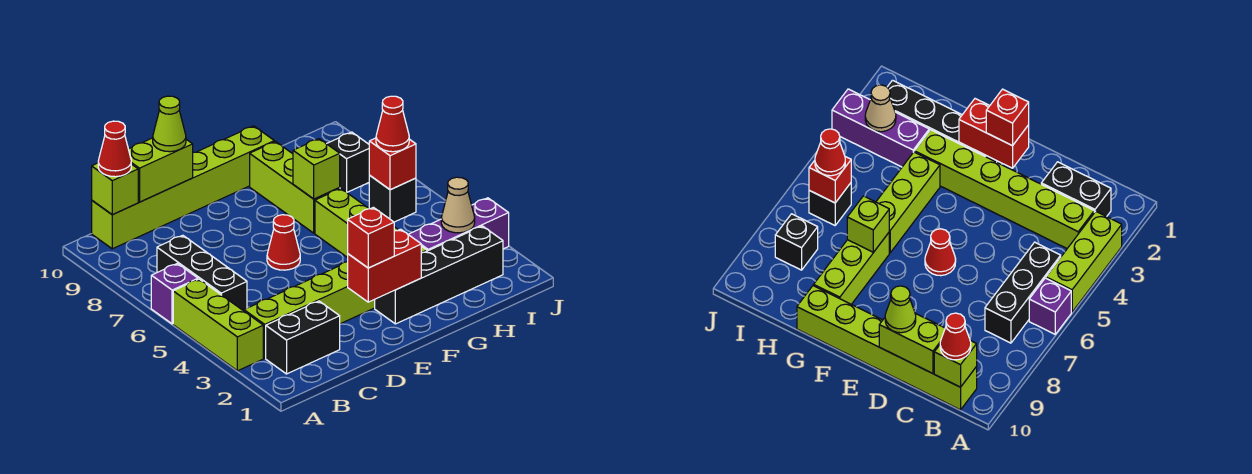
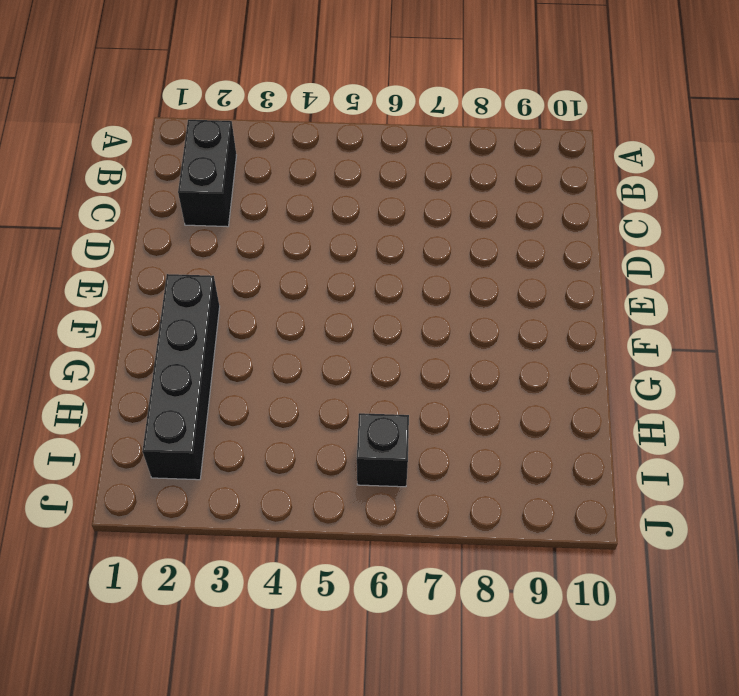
none -> lime 1x3 brick [173,279,263,371]
none -> purple 1x1 brick [151,263,198,324]
none -> lime 1x6 brick [244,246,427,358]

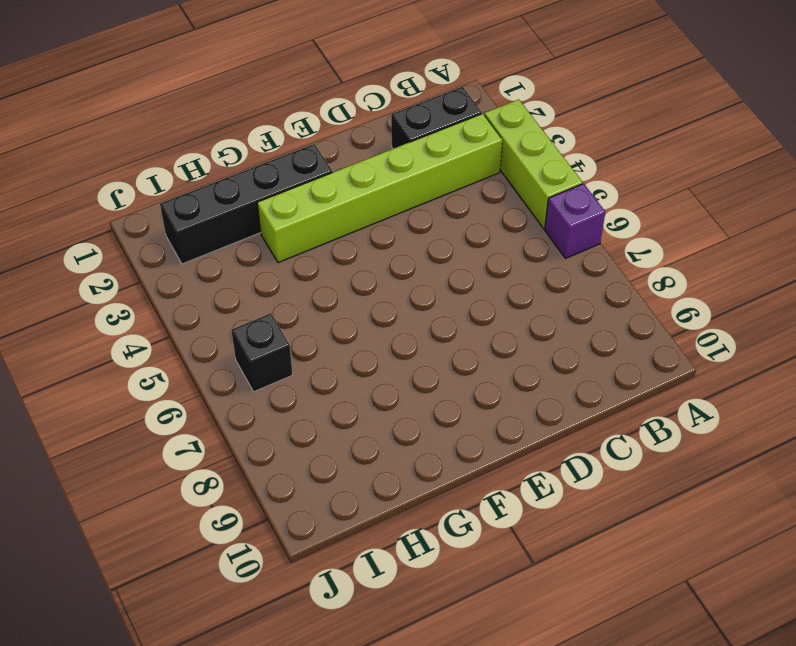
none -> black 1x3 brick [157,235,247,311]
none -> lime 1x6 brick [92,126,274,249]
none -> red 1x1 cone [267,215,300,270]

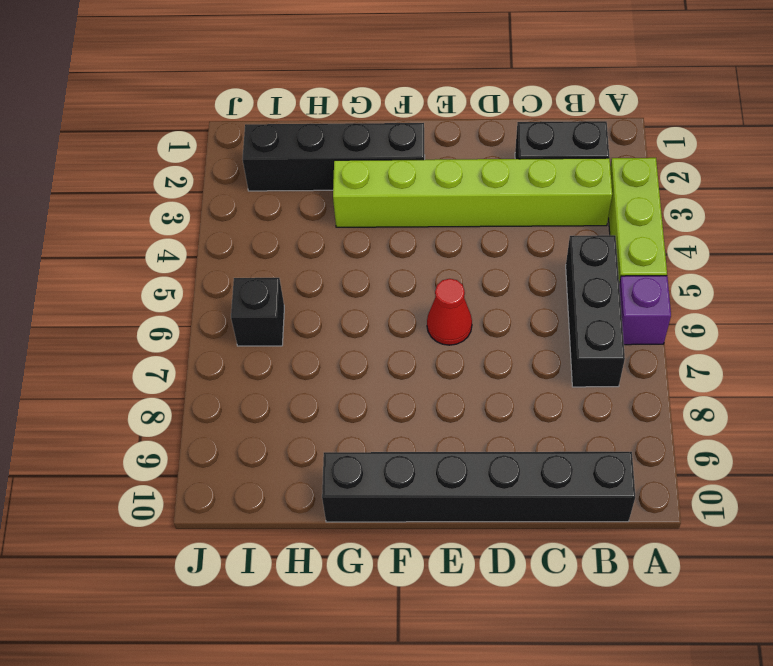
black 1x6 brick [322,452,635,522] -> lime 1x6 brick [92,126,274,249]
none -> lime 1x3 brick [315,188,398,258]
none -> lime 1x3 brick [250,142,340,233]
none -> purple 1x3 brick [408,198,509,251]

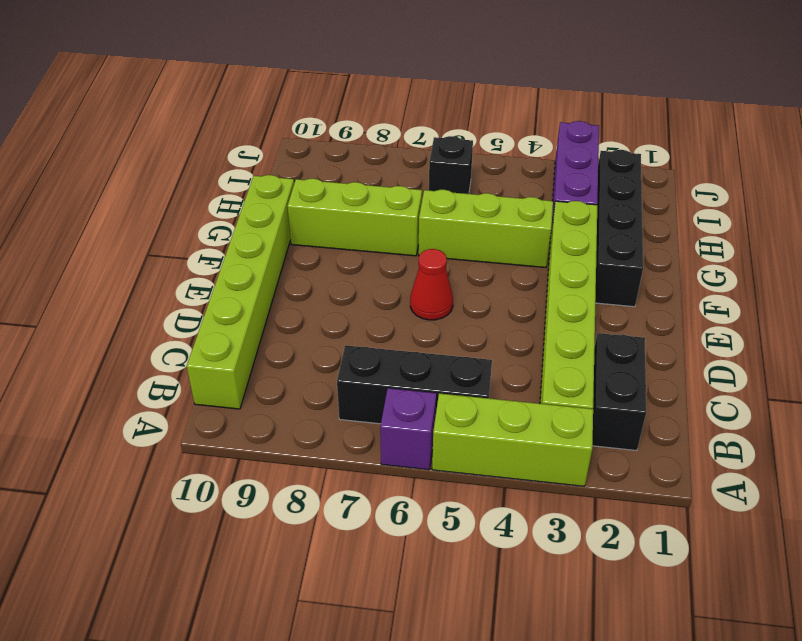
none -> black 1x1 brick [327,132,369,192]
none -> lime 1x1 brick [92,163,138,215]
none -> lime 1x2 brick [129,138,193,202]

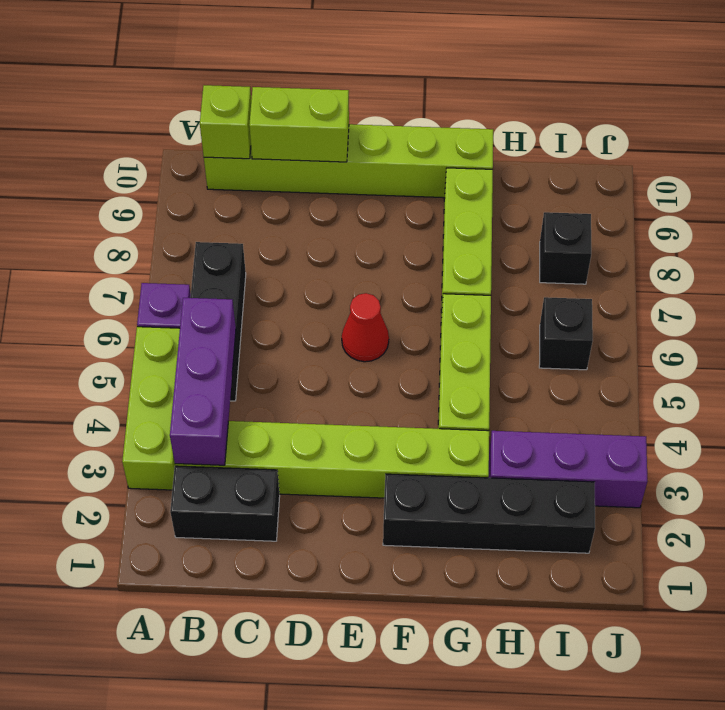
purple 1x3 brick [170,298,236,465] -> none
none -> red 1x2 brick [348,229,421,302]
none -> lime 1x1 brick [293,139,340,199]
none -> tan 1x1 cone [441,177,475,233]

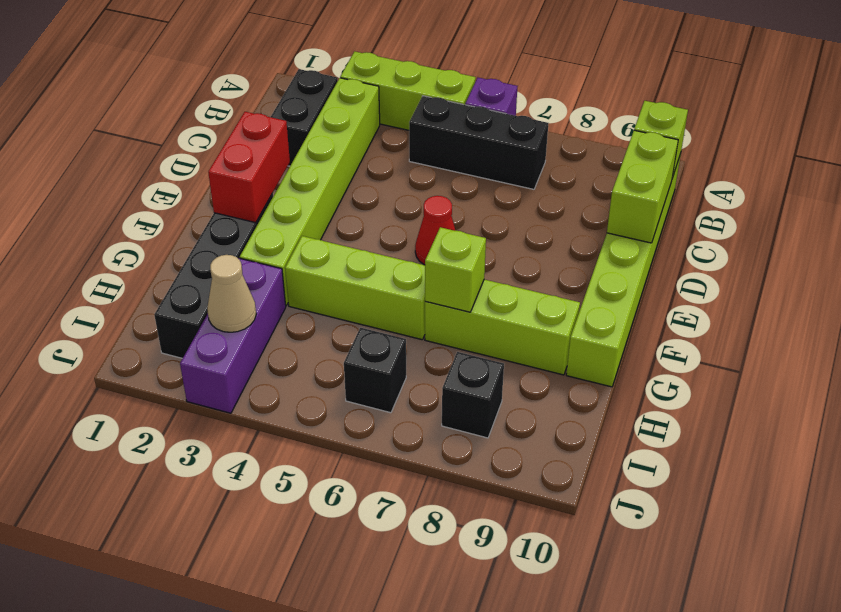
none -> red 1x1 brick [369,138,416,190]
none -> red 1x1 cone [98,121,131,177]
none -> lime 1x1 cone [153,96,186,152]

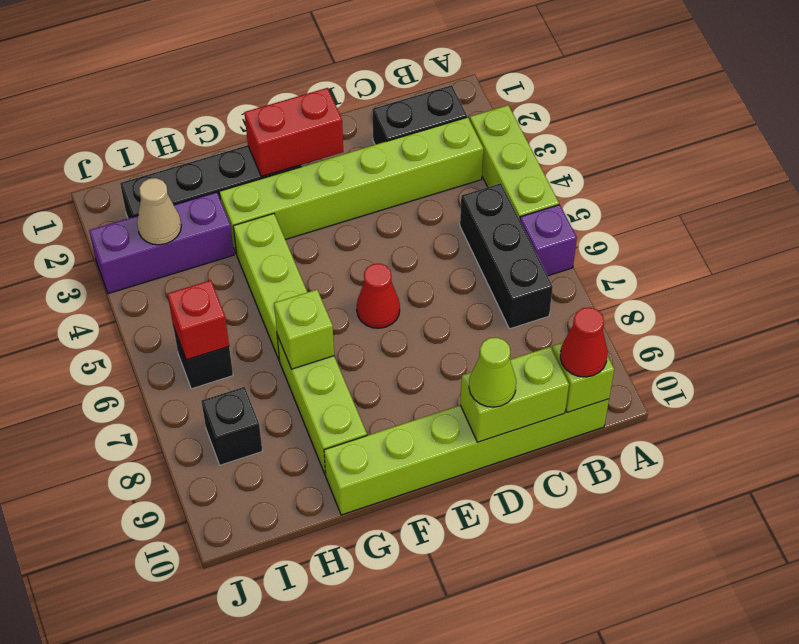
none -> red 1x1 brick [348,207,394,268]
none -> red 1x1 cone [376,96,409,152]

